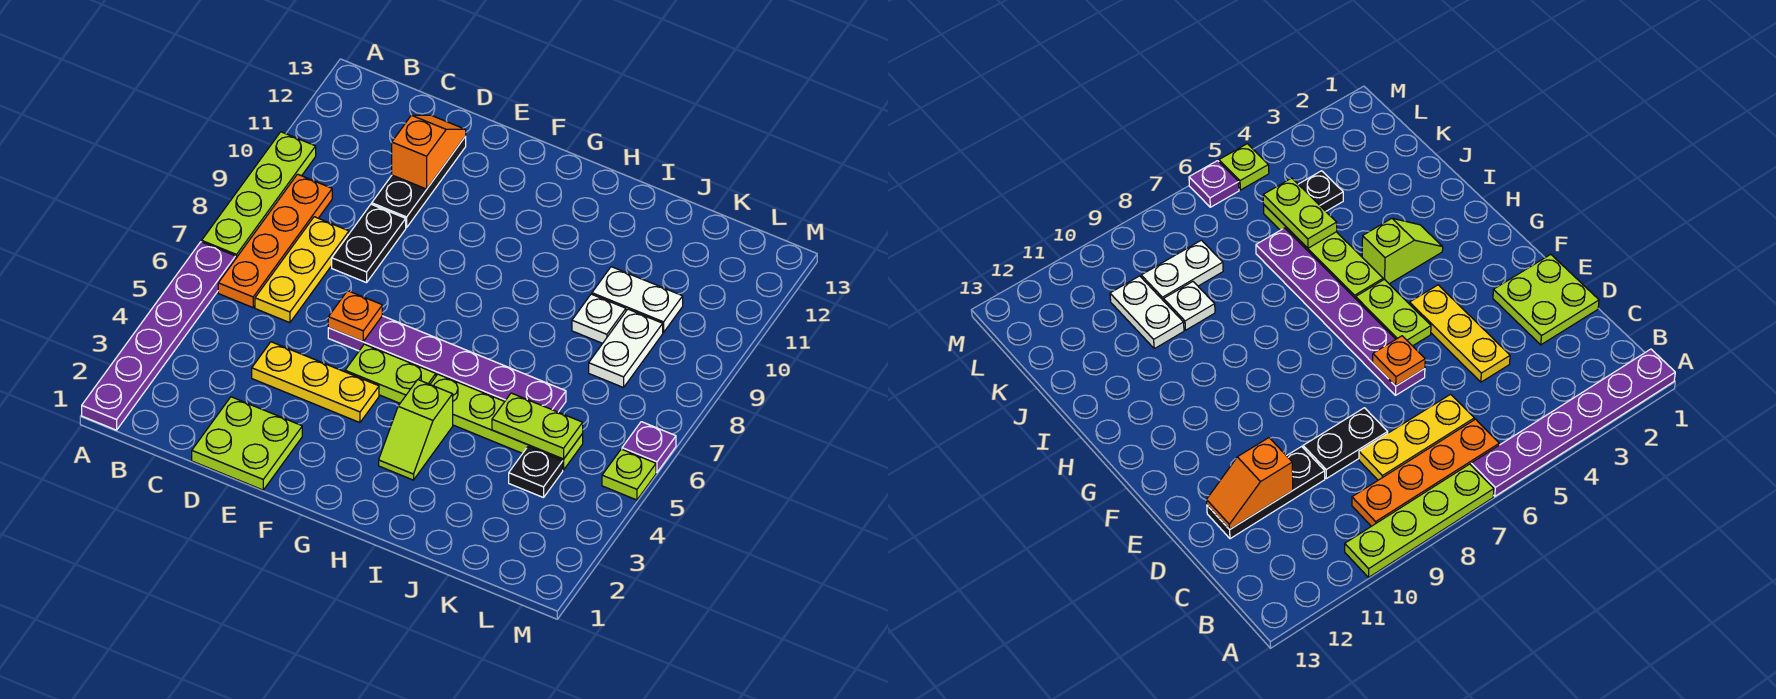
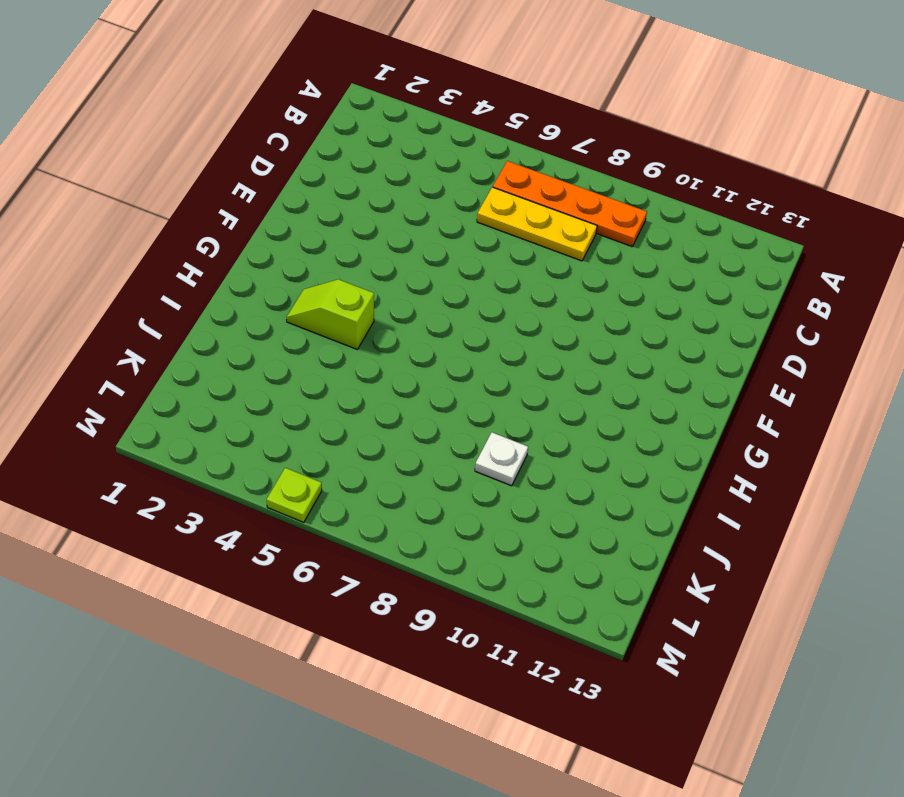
none -> purple 1x6 plate [82,242,236,430]
none -> lime 1x4 plate [202,132,316,258]
none -> lime 2x2 plate [192,397,302,490]

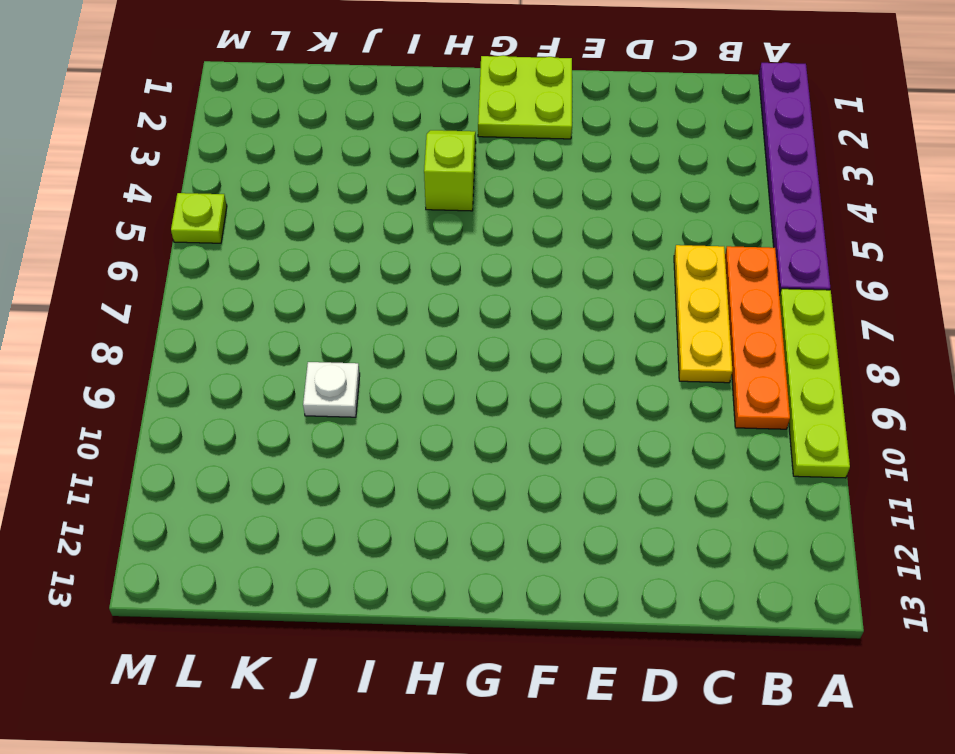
lime 2x2 plate [478,55,572,139] -> lime 2x2 plate moved to [192,397,302,490]
none -> yellow 1x3 plate [252,342,379,423]
none -> black 1x2 plate [332,204,406,283]
none -> black 1x3 plate [372,136,466,228]

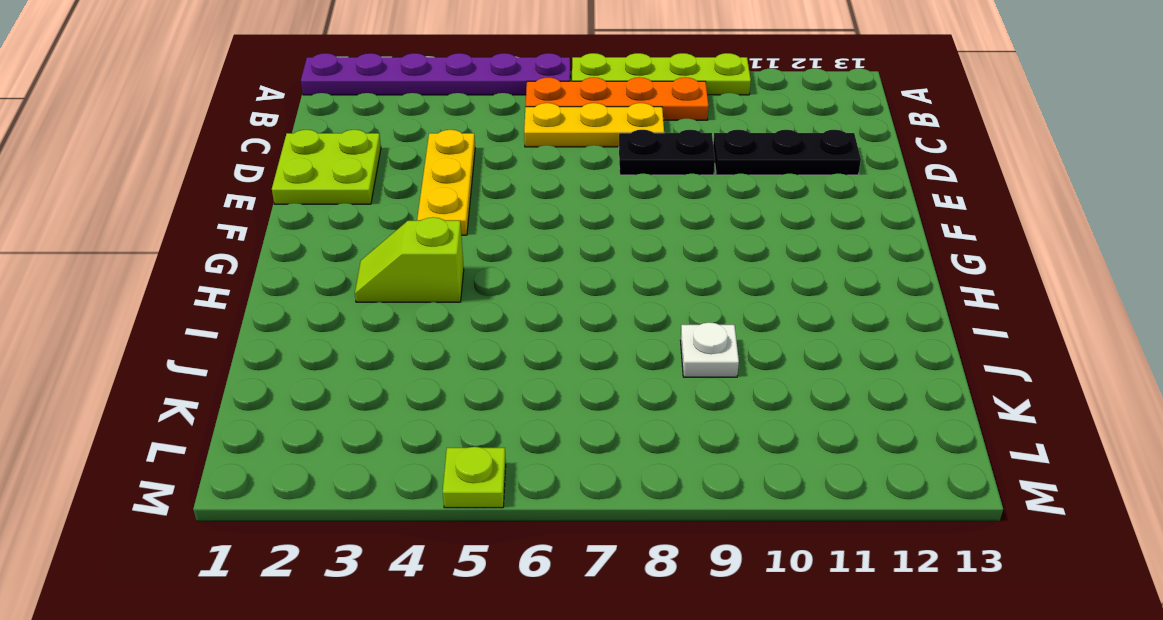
none -> purple 1x6 plate [328,316,566,412]
none -> lime 1x2 plate [345,344,436,403]
none -> lime 1x4 plate [430,374,583,470]

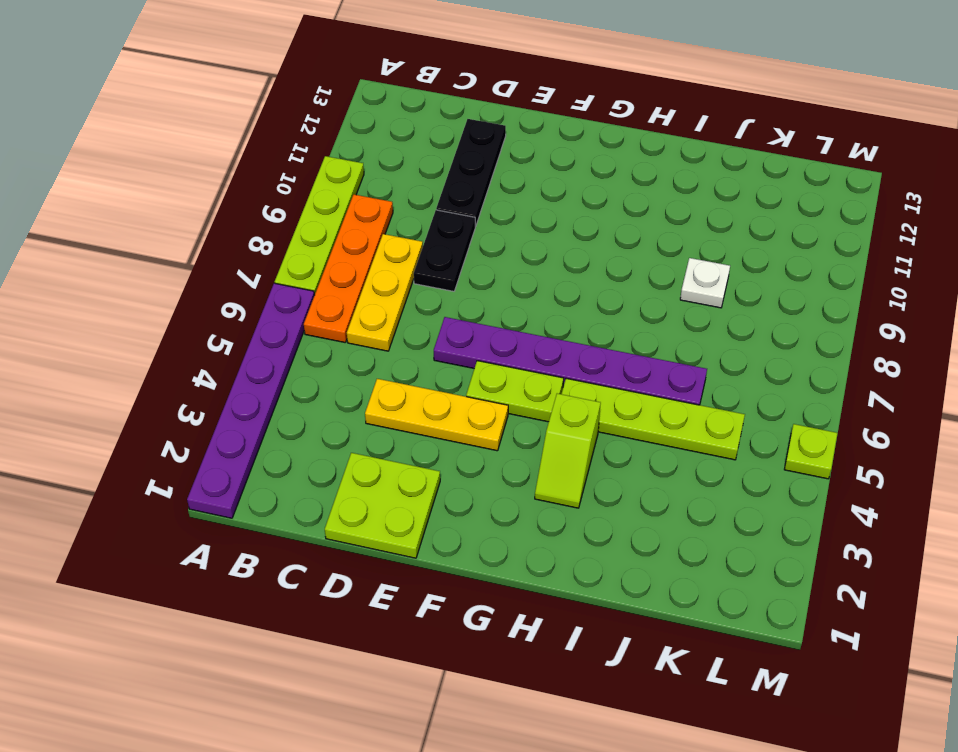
none -> white 1x2 plate [592,267,683,333]
none -> black 1x1 plate [509,447,563,498]
none -> white 1x2 plate [589,309,663,388]

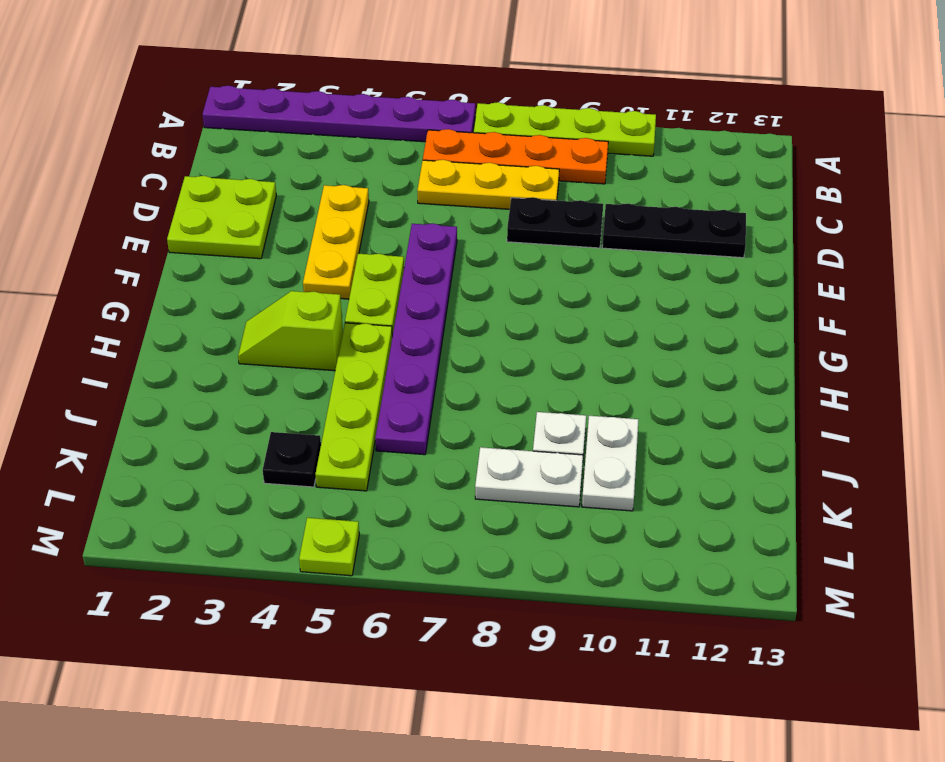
none -> purple 1x1 plate [622,422,676,472]
none -> orange 1x2 slope [392,115,466,189]
none -> orange 1x1 plate [328,291,382,341]

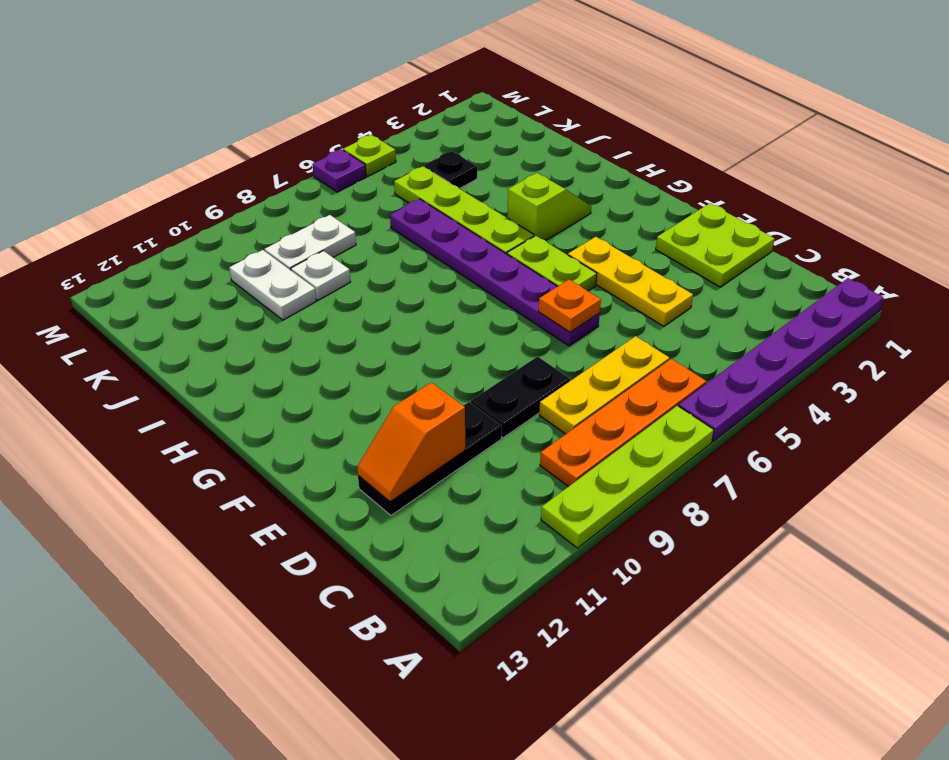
none -> lime 1x2 plate [492,393,583,459]

